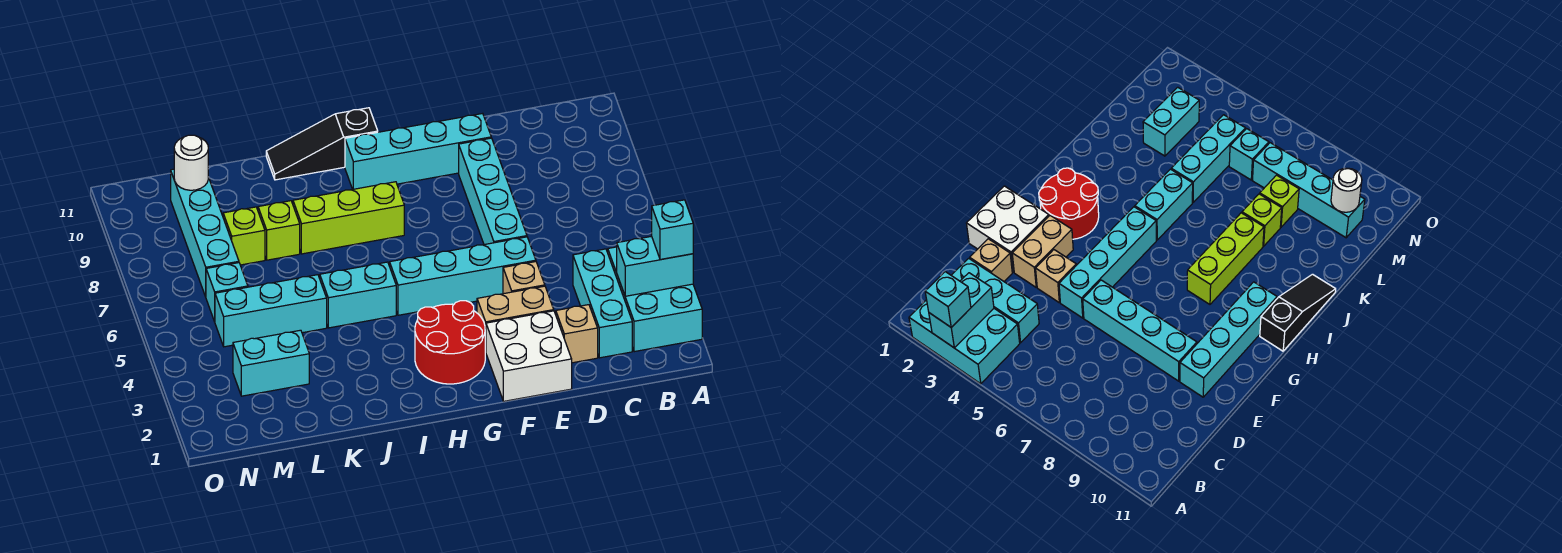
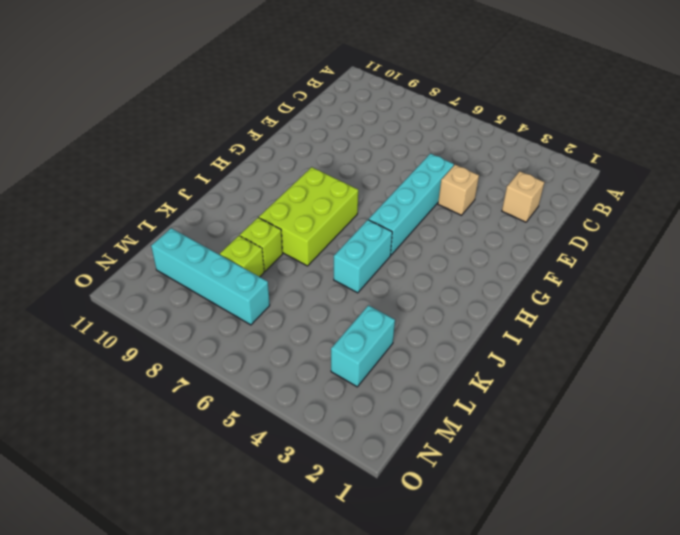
lime 2x3 brick [259,167,358,266] -> lime 1x3 brick [293,182,404,254]
none -> cyan 2x3 brick [608,247,702,352]
none -> cyan 1x3 brick [573,249,632,358]
none -> white 2x2 brick [486,311,572,401]

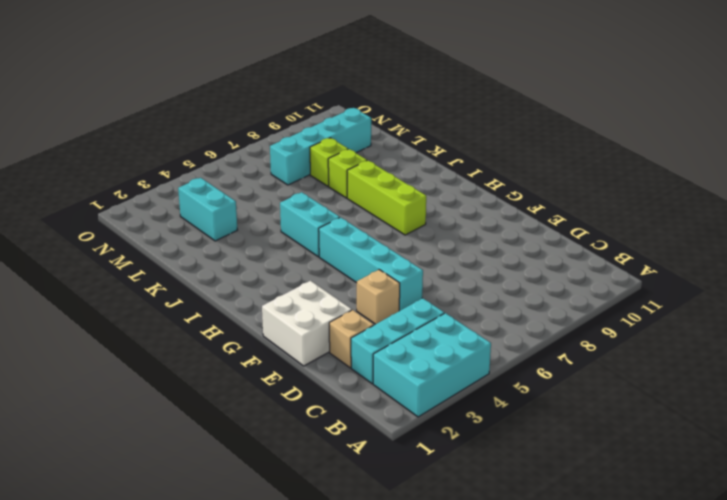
none -> tan 1x2 brick [477,286,554,352]
none -> cyan 1x4 brick [459,138,527,245]
none -> cyan 1x4 brick [345,113,491,189]

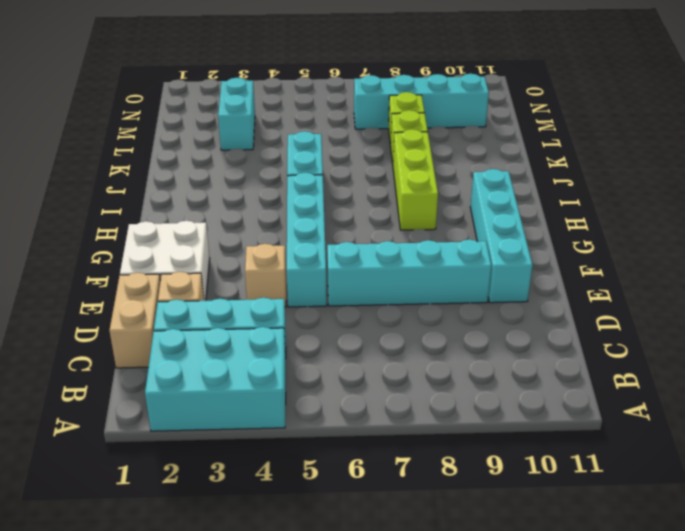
tan 1x2 brick [109,273,160,368] -> tan 1x2 brick moved to [477,286,554,352]
none -> red 2x2 round brick [415,301,485,384]
none -> black 1x3 slope [266,108,378,180]
none -> cyan 1x3 brick [215,275,327,347]

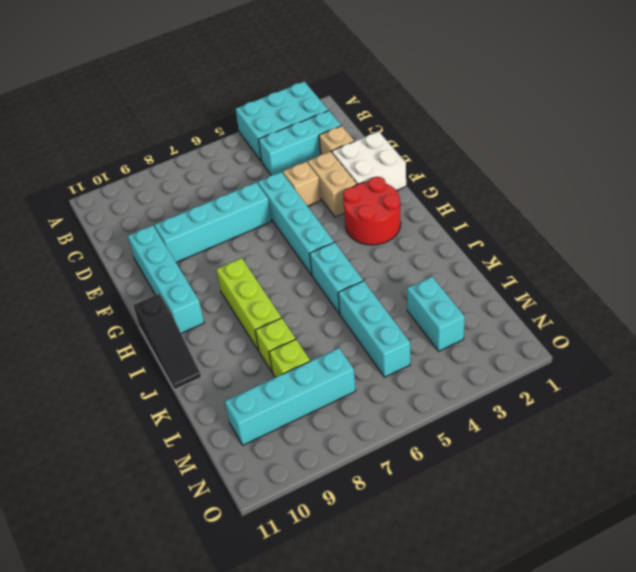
none -> cyan 1x1 brick [206,263,248,322]
none -> cyan 1x2 brick [617,236,693,296]
none -> white 1x1 round brick [174,135,208,190]

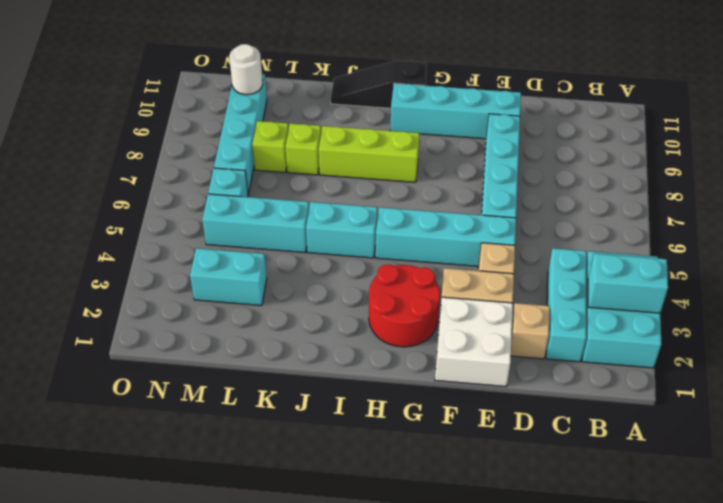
none -> cyan 1x1 brick [652,200,693,260]

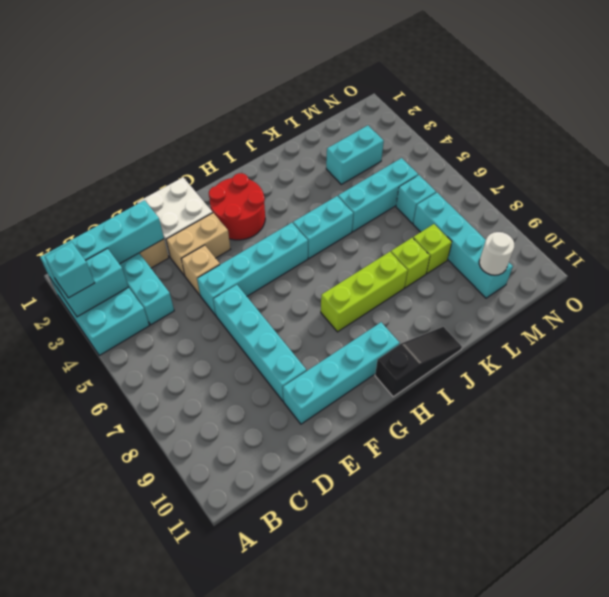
cyan 1x4 brick [40,200,164,293] -> none

